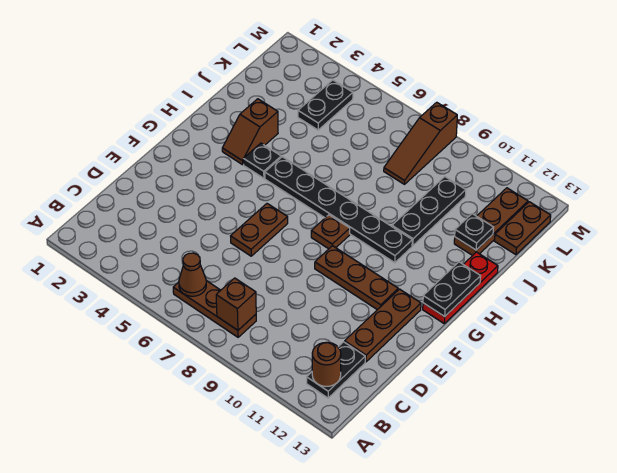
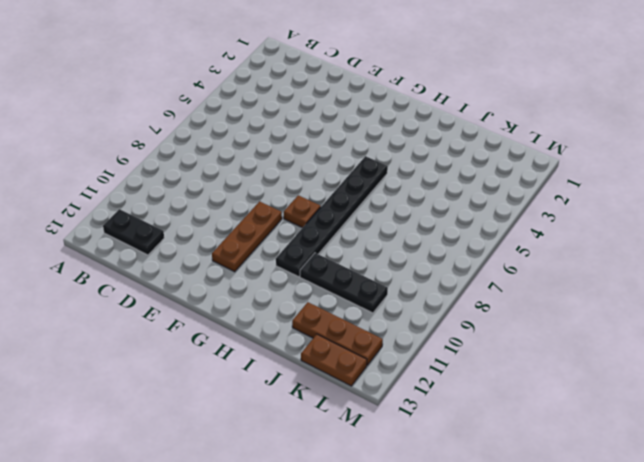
none -> brown 1x3 plate [173,281,256,337]
none -> brown 1x3 plate [345,289,421,362]
none -> brown 1x2 plate [231,204,288,256]

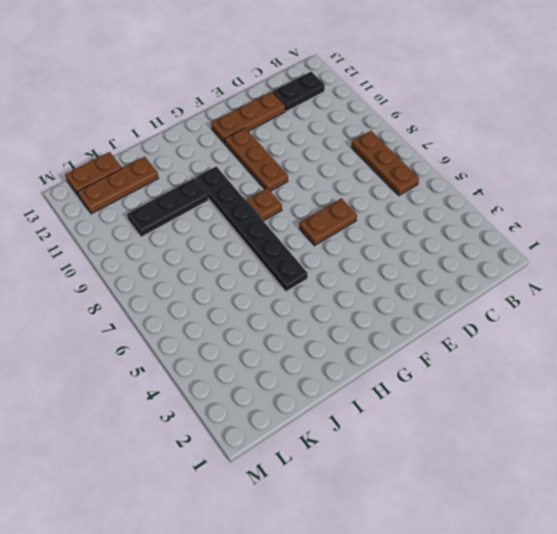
none -> red 1x3 plate [423,252,498,323]
none -> brown 1x2 slope [222,99,278,165]
none -> black 1x1 plate [243,143,281,178]

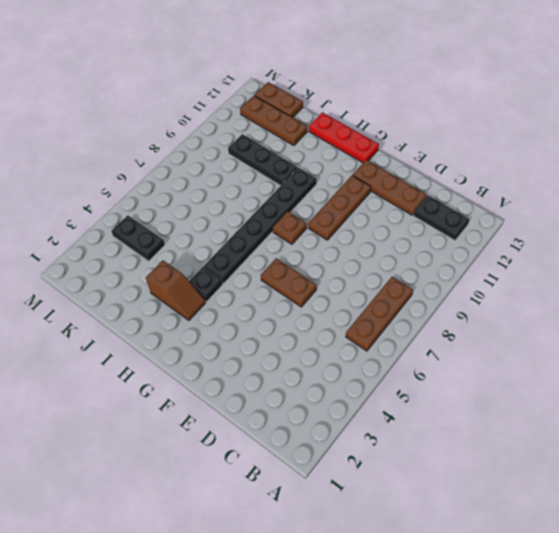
none -> brown 1x3 slope [384,102,457,184]
none -> brown 1x1 cone [179,253,206,296]
none -> brown 1x1 brick [216,278,256,330]

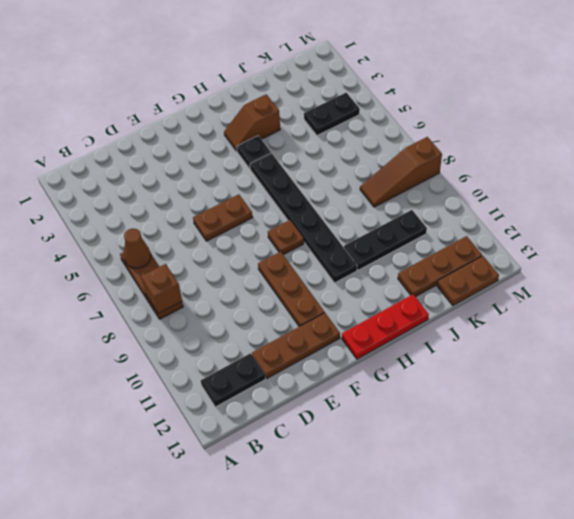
none -> brown 1x1 round brick [312,342,341,386]
none -> black 1x2 plate [423,262,481,317]
none -> black 1x1 plate [455,214,494,250]

